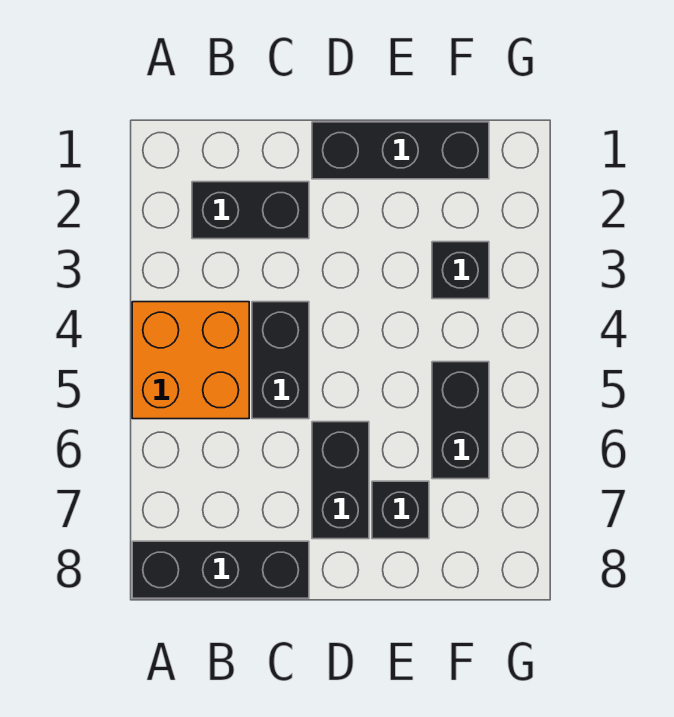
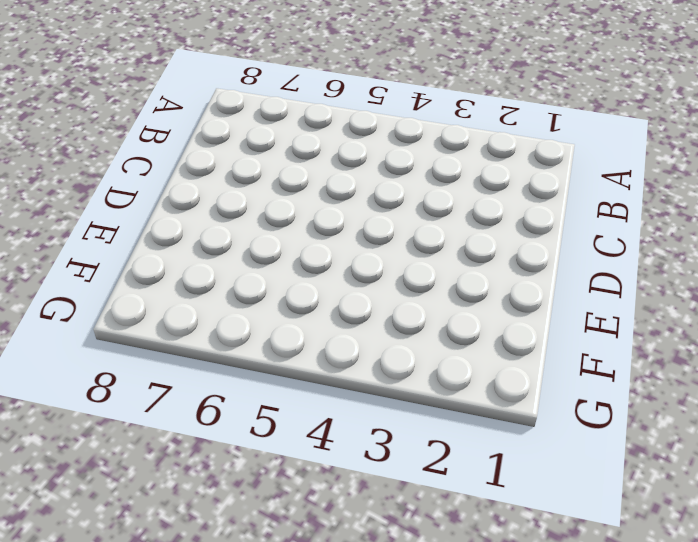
none -> orange 2x2 brick [132,302,249,419]
none -> black 1x3 brick [132,541,309,598]

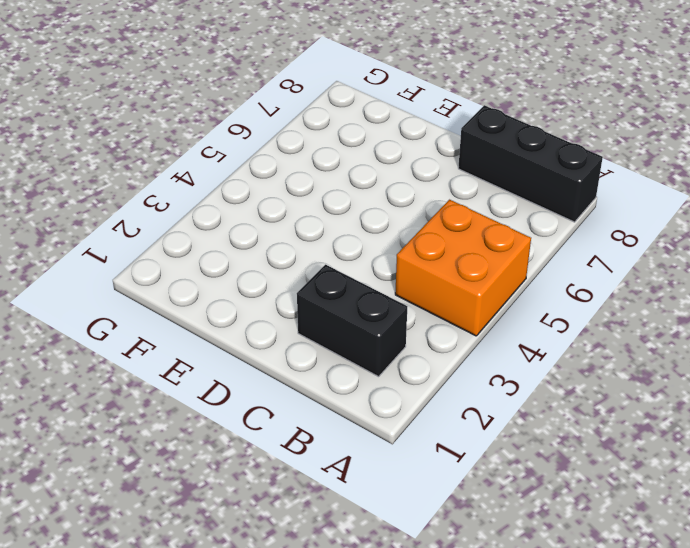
none -> black 1x2 brick [252,302,309,419]
none -> black 1x3 brick [312,122,489,179]

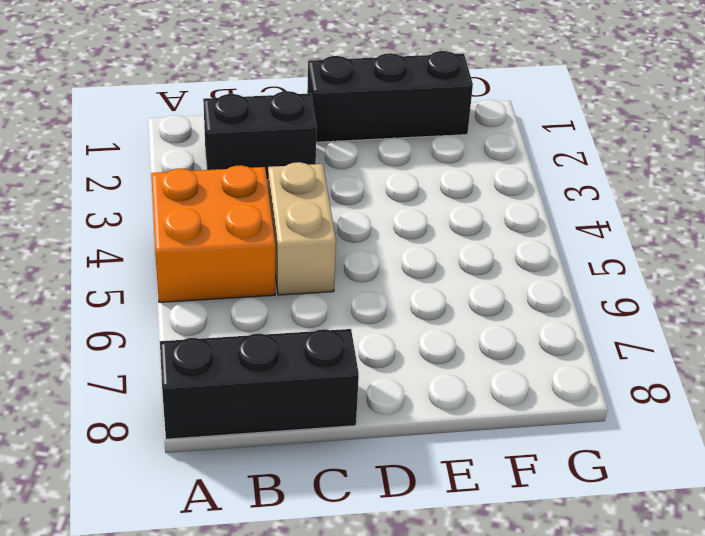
tan 1x2 brick [268,162,336,295] -> black 1x2 brick [252,302,309,419]
none -> black 1x2 brick [312,422,369,539]
none -> black 1x1 brick [372,481,429,539]

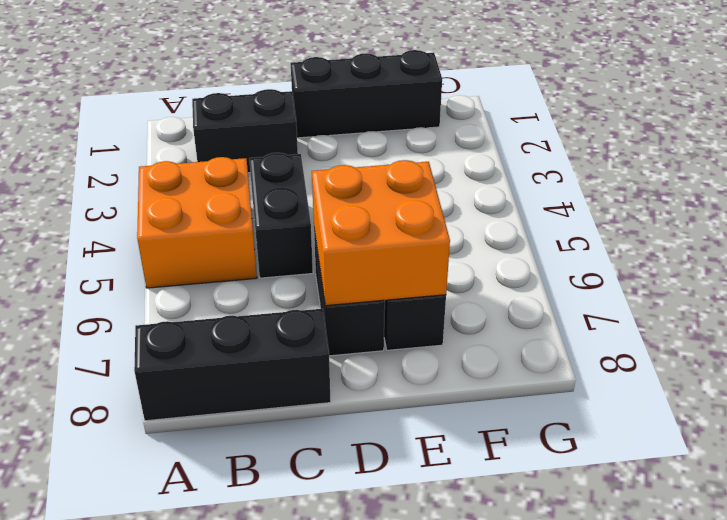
orange 2x2 brick [312,160,450,306] -> none
none -> black 1x1 brick [432,242,489,299]
none -> black 1x2 brick [432,362,489,479]

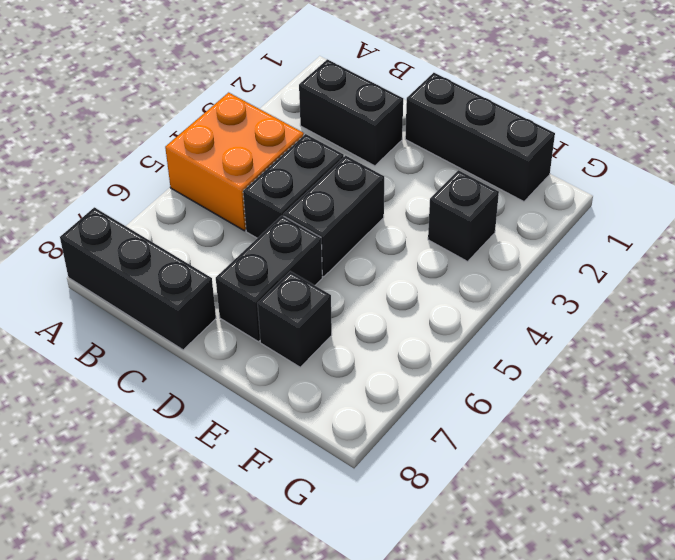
black 1x2 brick [283,156,384,277] -> black 1x2 brick moved to [432,362,489,479]

